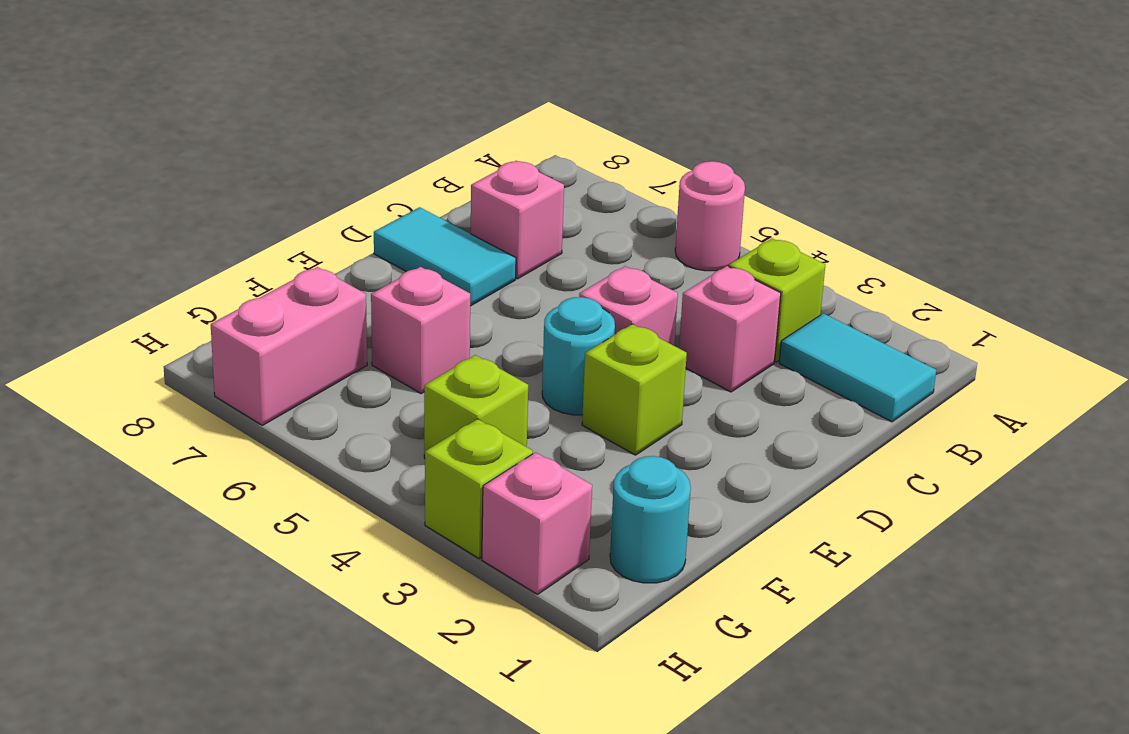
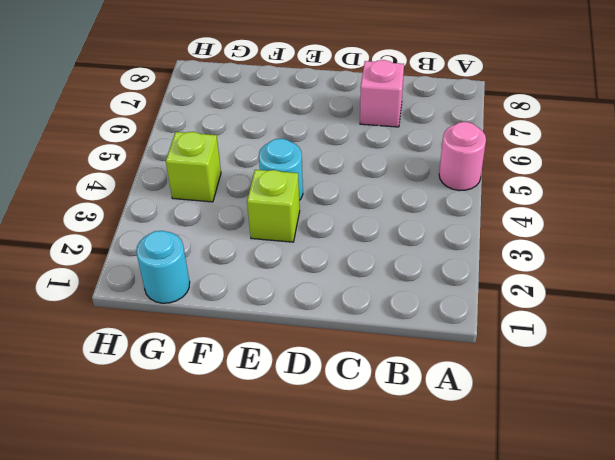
none -> cyan 1x2 tile [779,313,936,422]
none -> lime 1x1 brick [729,238,825,362]
none -> pink 1x1 brick [679,266,781,392]

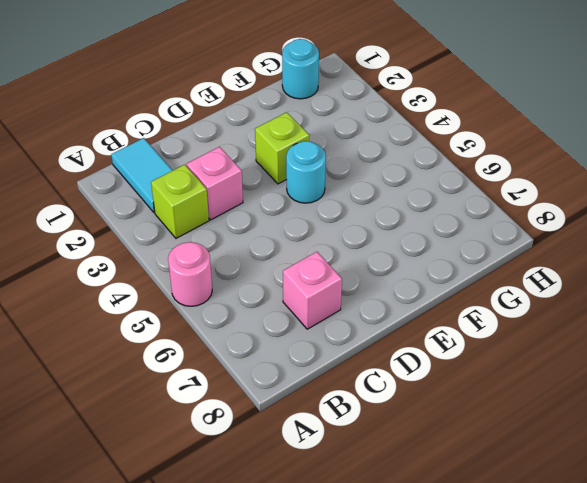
none -> pink 1x1 brick [579,266,678,346]
none -> cyan 1x2 tile [374,207,516,306]
none -> pink 1x1 brick [371,267,470,393]

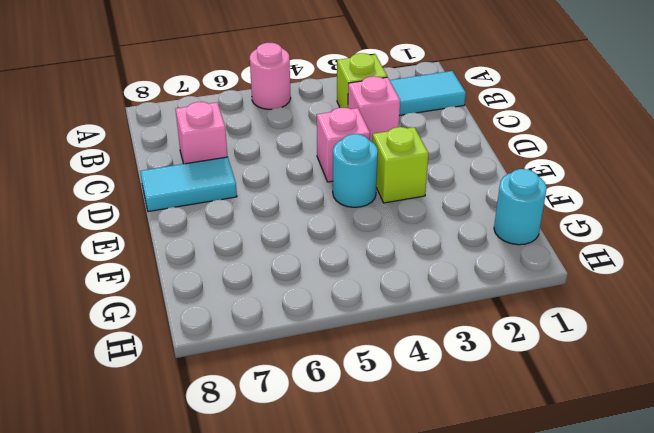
none -> pink 1x1 brick [371,267,470,393]
none -> lime 1x1 brick [424,355,528,458]
none -> pink 1x2 brick [211,267,367,425]

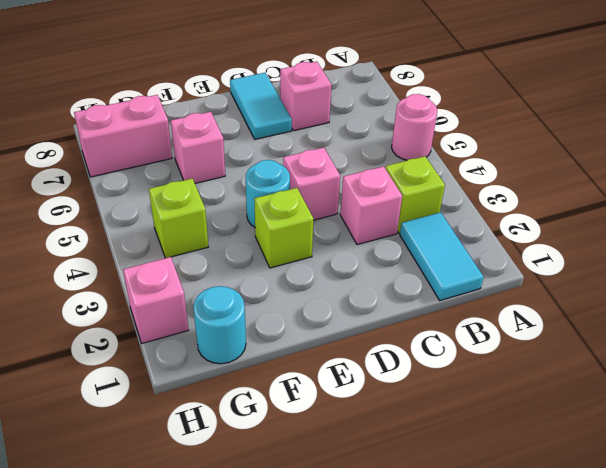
none -> lime 1x1 brick [425,419,533,558]

